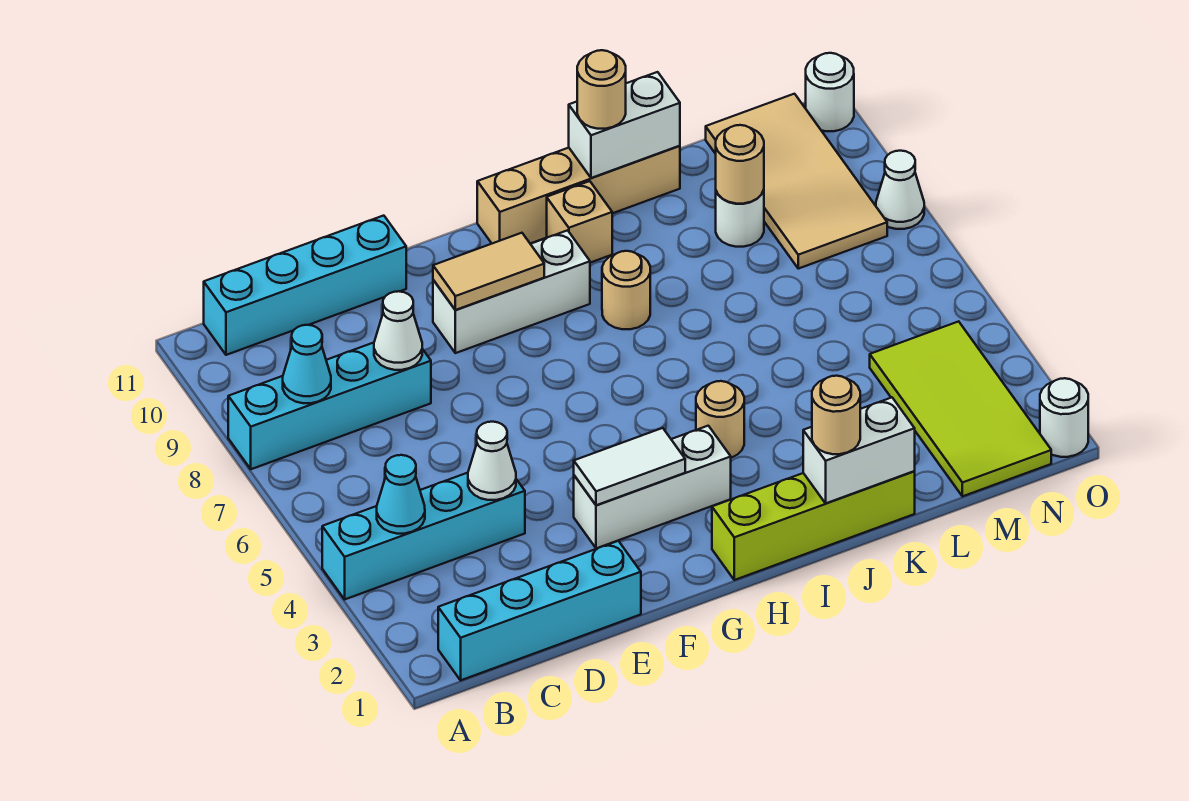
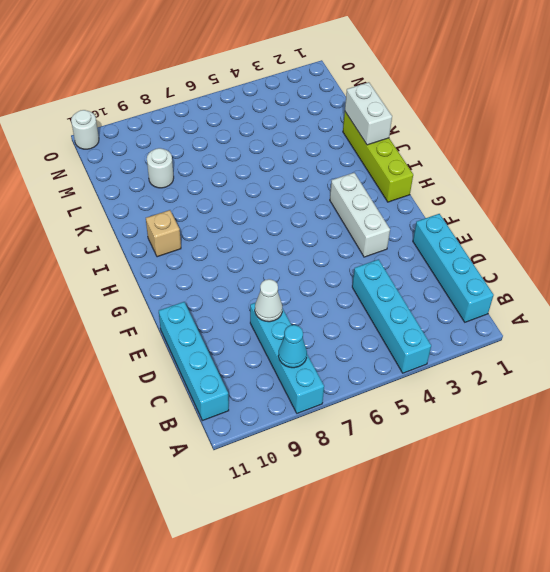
none -> white 1x3 brick [433,230,590,353]
none -> tan 1x4 brick [477,146,680,244]
none -> tan 1x1 round brick [696,381,744,458]

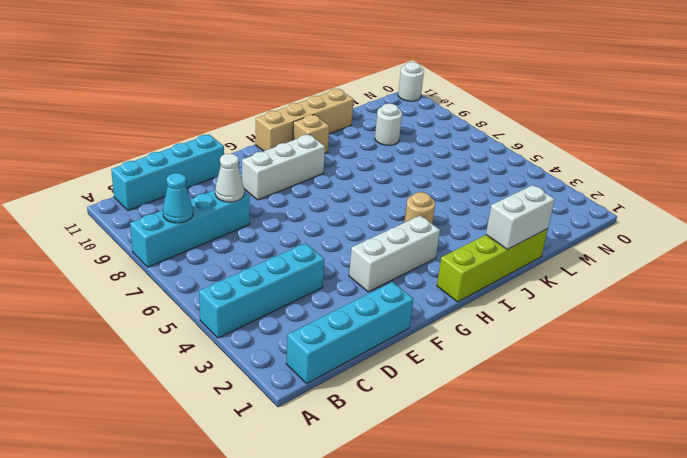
none -> tan 1x1 round brick [602,251,650,329]
none -> lime 2x4 tile [870,321,1051,496]
none -> tan 2x4 tile [706,94,887,269]

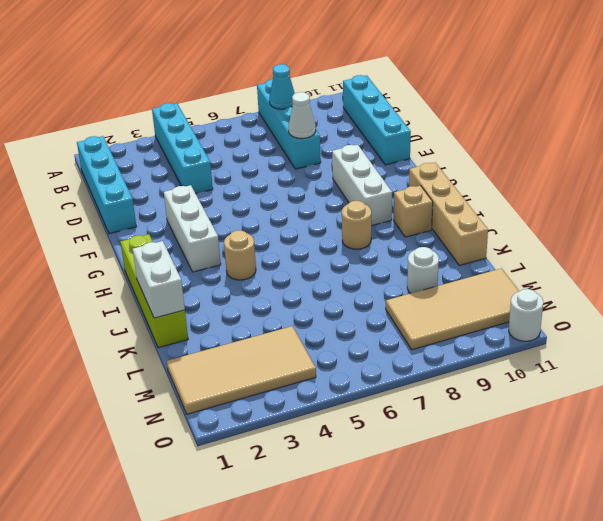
tan 2x4 tile [167,326,316,414] -> lime 2x4 tile [870,321,1051,496]
none -> white 1x1 round brick [1040,378,1088,457]
none -> white 1x1 cone [876,151,924,229]
none -> cyan 1x1 cone [377,455,425,534]

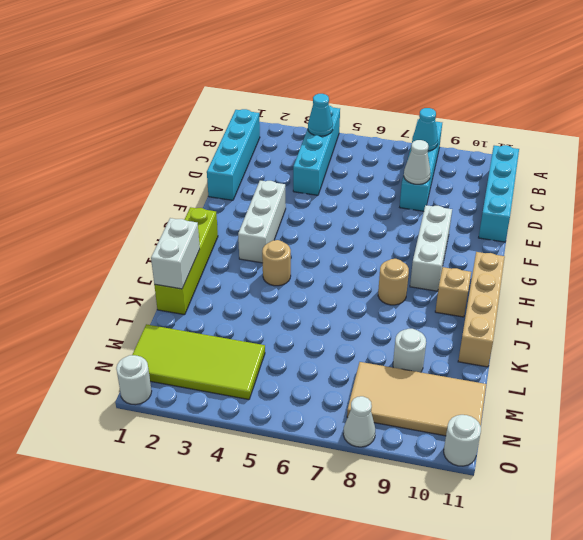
none -> white 1x1 cone [468,422,516,500]
none -> white 1x2 tile [574,428,685,505]
none -> tan 1x2 tile [433,233,544,310]

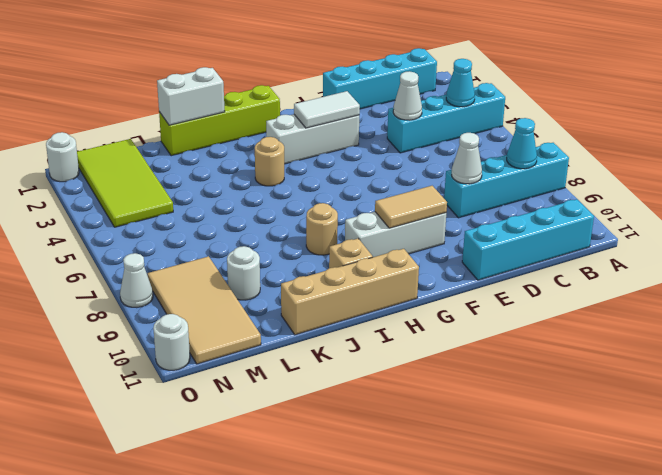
none -> white 1x2 brick [569,72,680,178]
none -> tan 1x1 round brick [716,125,764,204]
none -> tan 1x1 round brick [812,376,860,454]

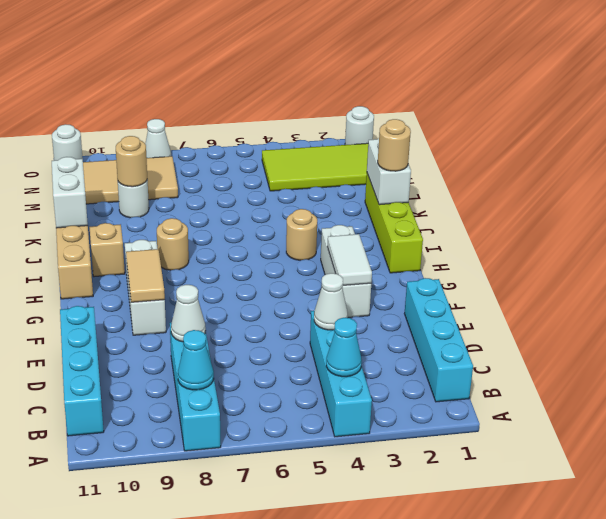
none -> tan 1x1 round brick [577,50,626,129]

